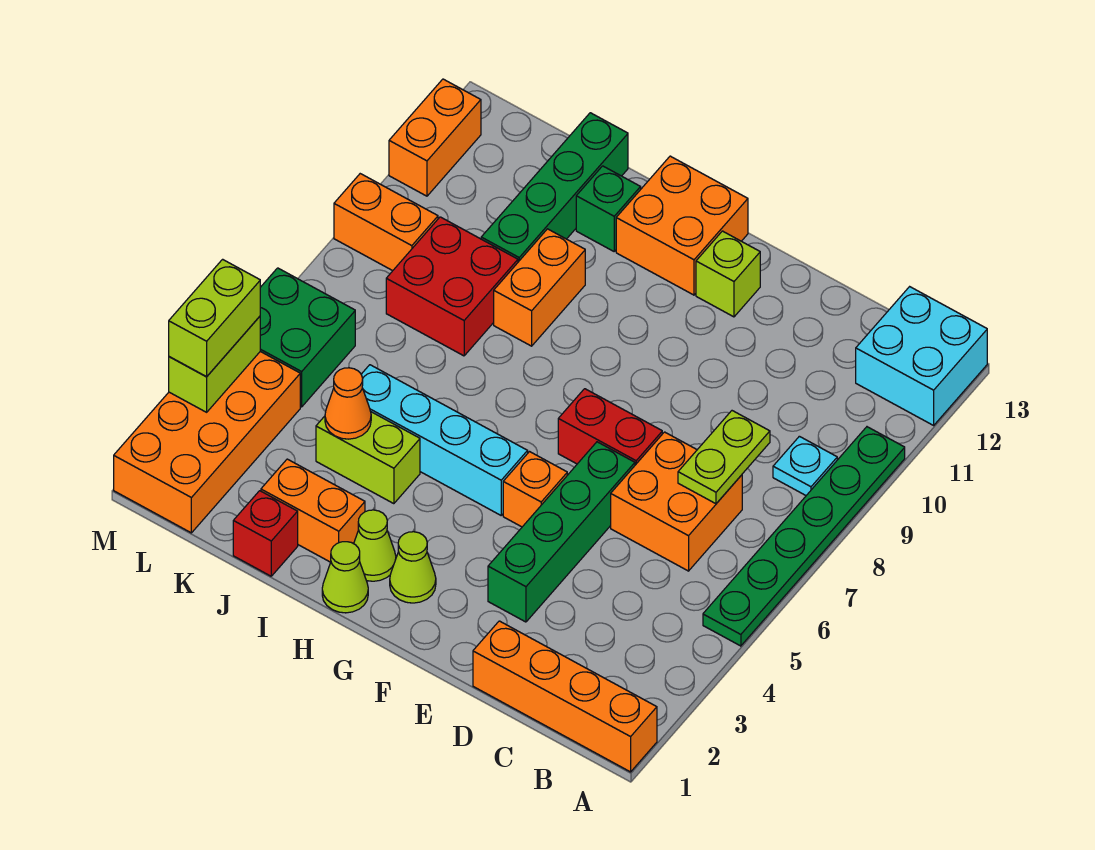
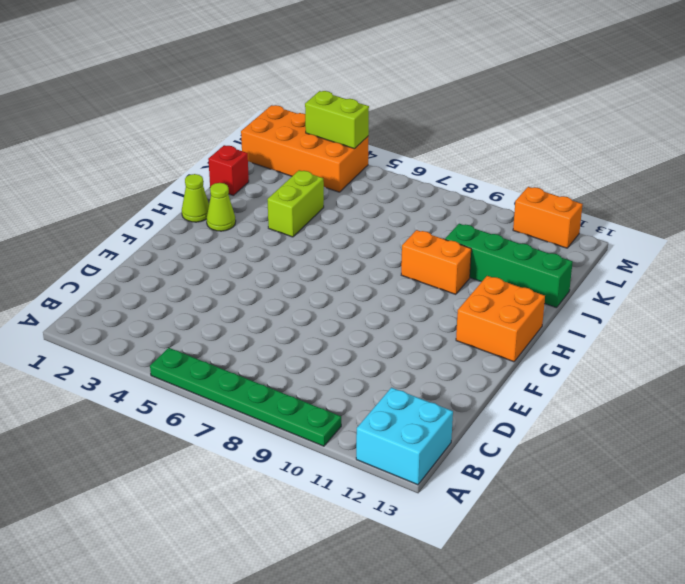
none -> orange 1x4 brick [473,621,657,772]
none -> cyan 1x1 plate [773,436,837,495]
none -> orange 2x2 brick [611,432,742,571]

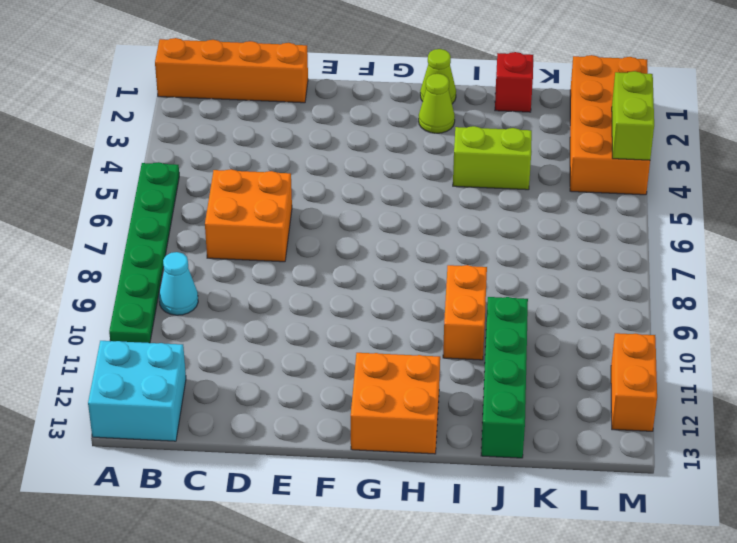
cyan 1x1 cone [159,252,198,315] -> cyan 1x1 plate [773,436,837,495]
none -> green 1x4 brick [488,442,635,622]
none -> red 1x2 brick [558,389,662,465]
none -> orange 1x1 brick [503,452,567,527]

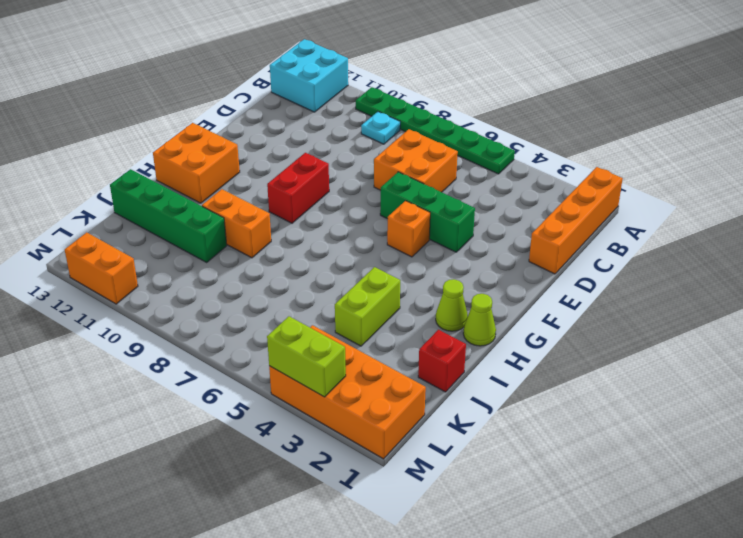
green 1x3 brick [380,172,475,252] -> green 1x4 brick [488,442,635,622]
red 1x2 brick [267,153,329,223] -> red 1x2 brick moved to [558,389,662,465]
none -> lime 1x1 brick [696,231,760,317]
none -> lime 1x1 cone [390,532,436,603]
none -> cyan 1x4 brick [361,365,528,515]

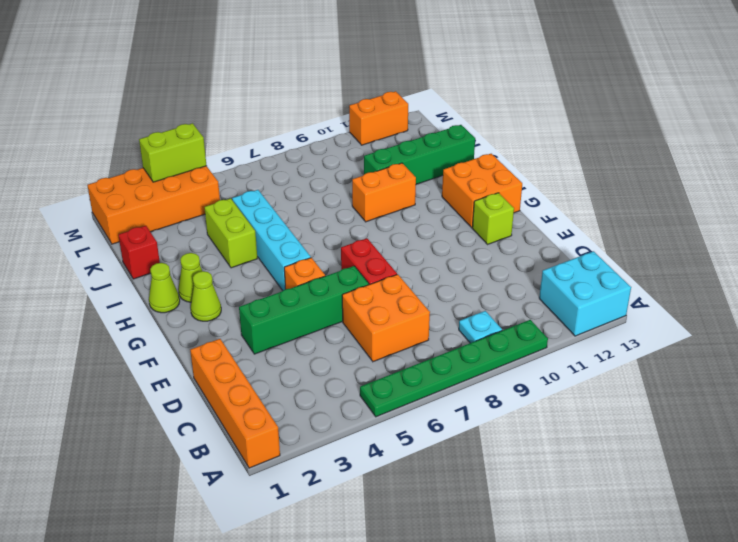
none -> orange 1x2 brick [261,459,365,562]
none -> green 1x1 brick [576,166,641,251]
none -> red 2x2 brick [386,217,518,356]

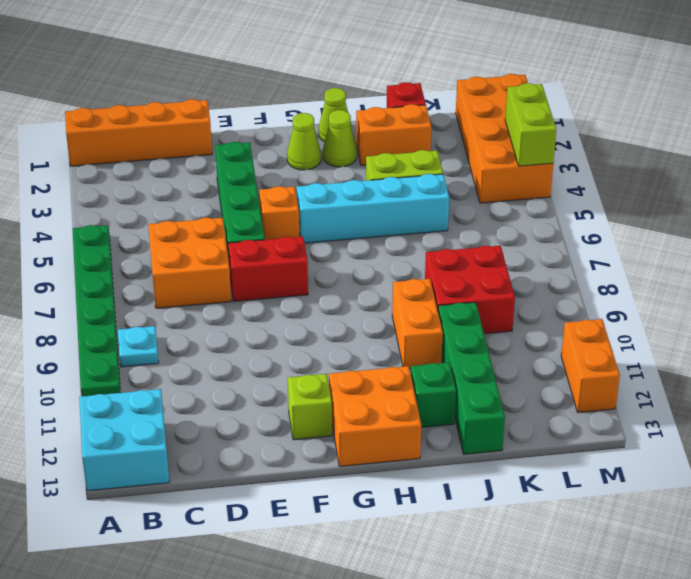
none -> green 2x2 brick [260,268,355,407]
none -> orange 1x2 brick [334,174,438,271]
none -> lime 1x2 plate [678,411,770,504]

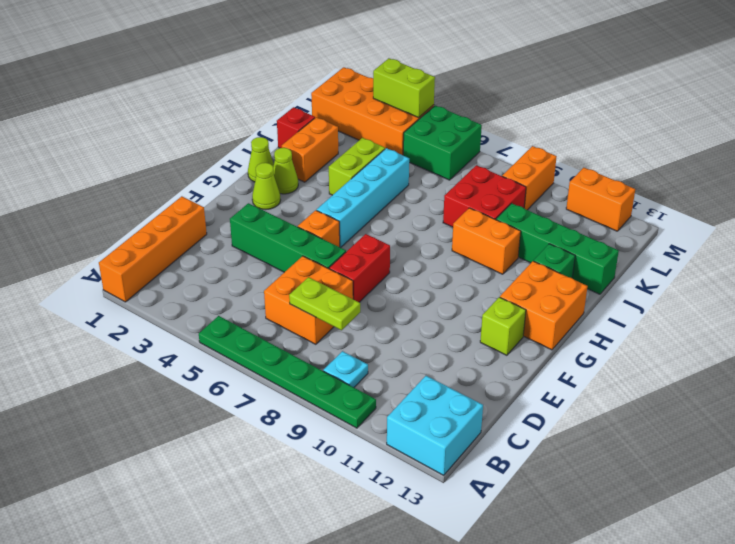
none -> orange 1x1 cone [325,368,371,439]
none -> lime 1x2 brick [169,259,260,377]

